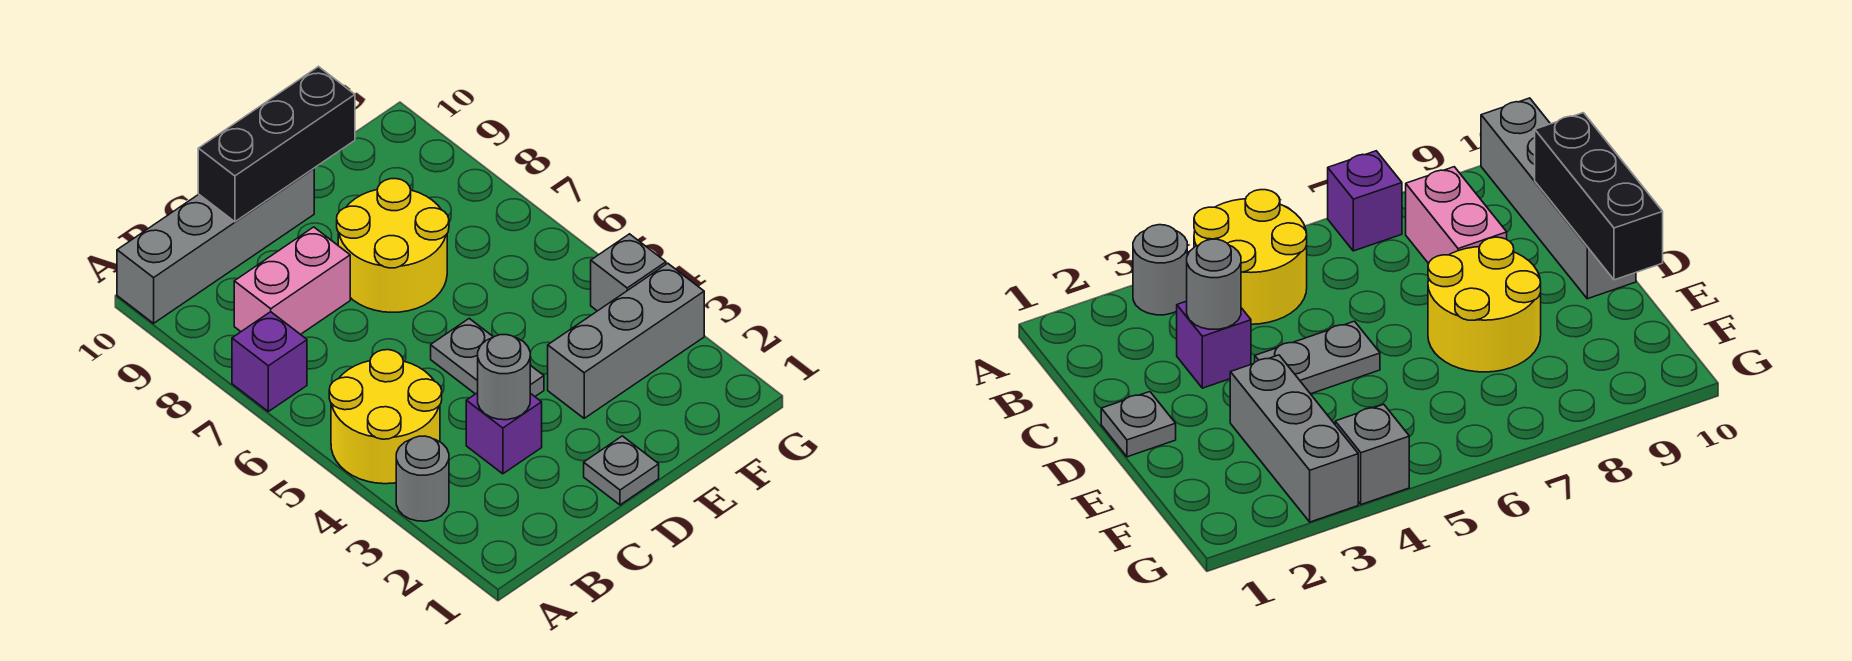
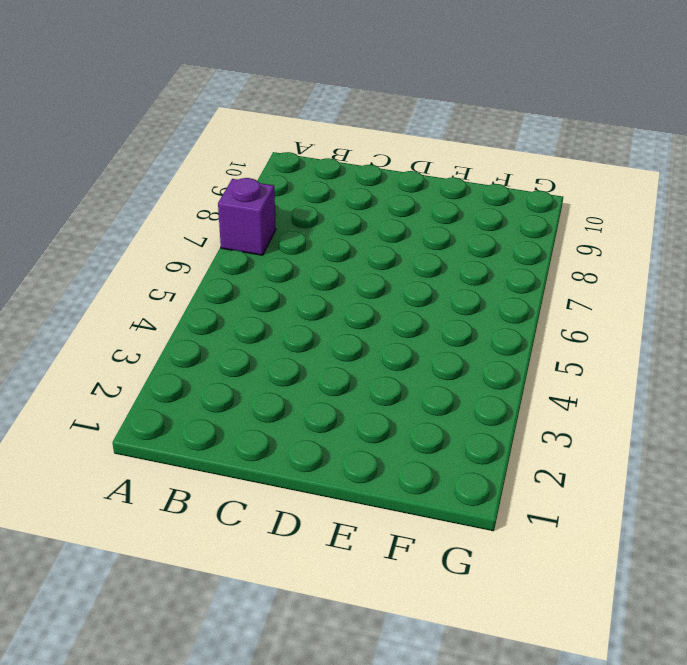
none -> grey 1x1 round brick [396,436,449,521]
none -> yellow 2x2 round brick [329,350,442,484]
none -> grey 1x4 brick [117,169,314,323]

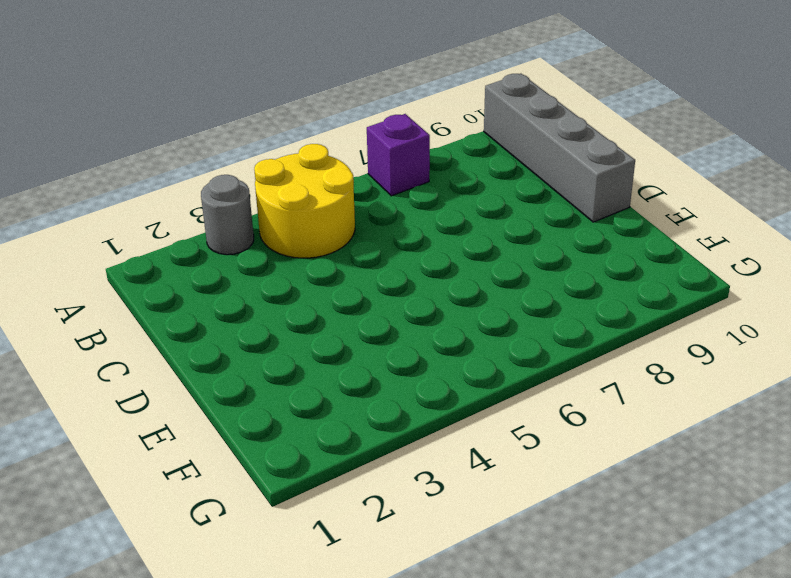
none -> pink 1x2 brick [234,227,350,335]
none -> purple 1x1 brick [466,393,542,474]
none -> grey 1x1 plate [584,436,659,505]

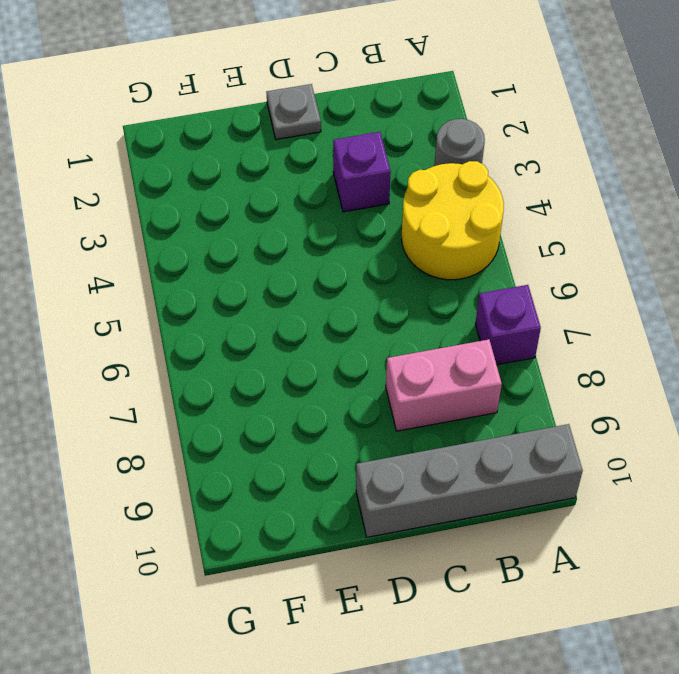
none -> grey 1x2 plate [431,318,544,396]
none -> yellow 2x2 round brick [337,179,449,312]
none -> grey 1x3 brick [548,263,704,418]

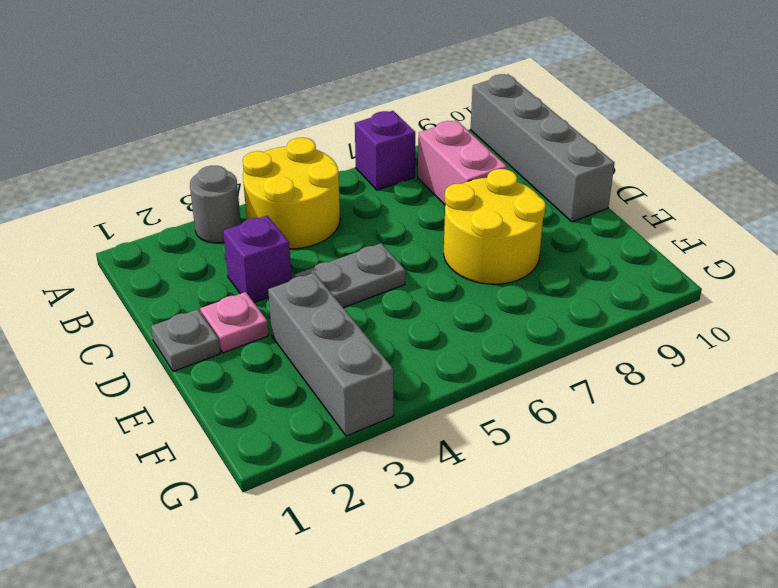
pink 1x1 plate [200,292,269,353] -> none
none -> grey 1x1 brick [591,234,666,311]
none -> grey 1x1 round brick [478,335,530,420]
none -> black 1x3 brick [198,67,355,222]

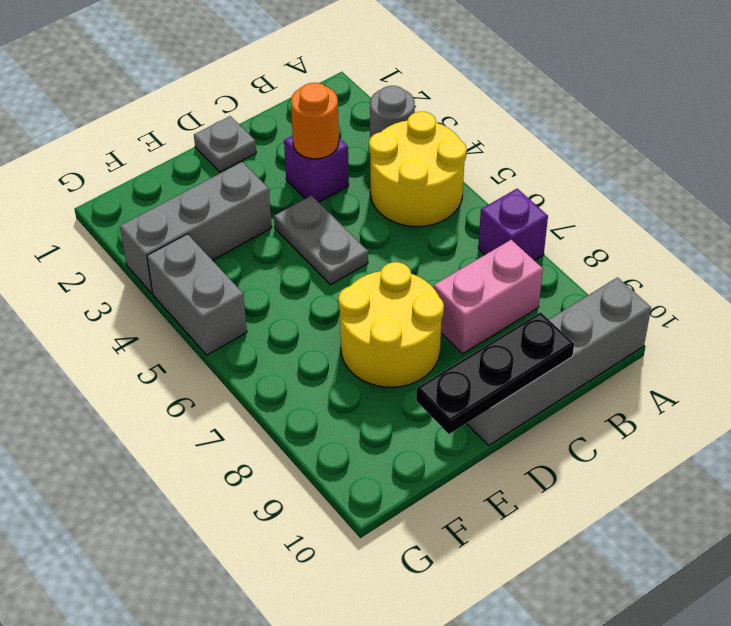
orange 1x1 round brick [291,83,339,159] -> grey 1x1 round brick [478,335,530,420]
black 1x3 plate [416,312,574,434] -> black 1x3 brick [198,67,355,222]
grey 1x2 brick [147,234,247,355] -> grey 1x1 brick [591,234,666,311]

